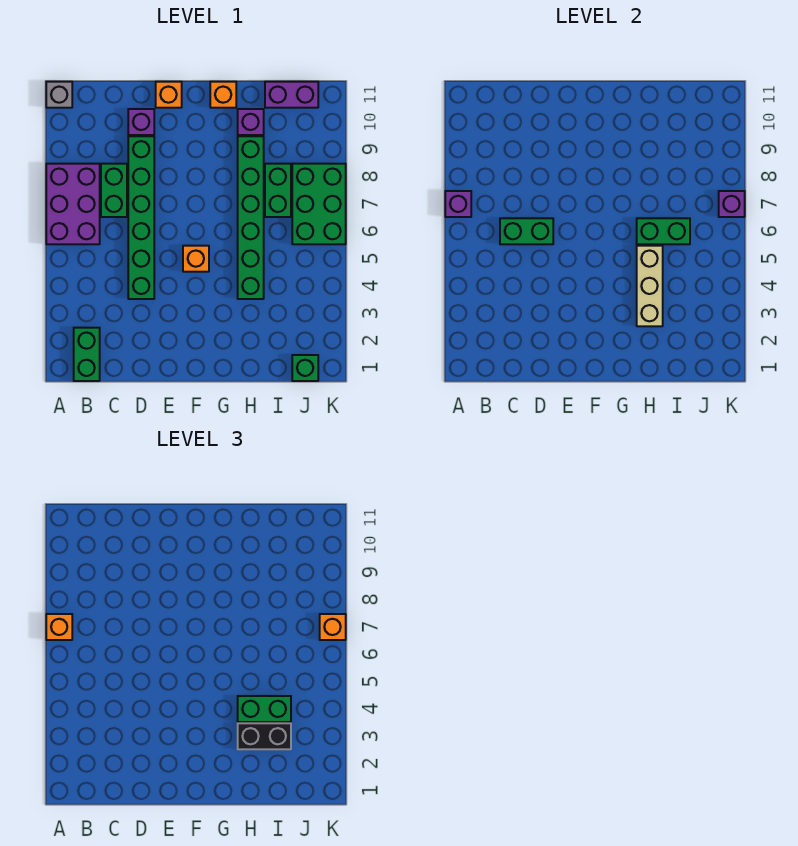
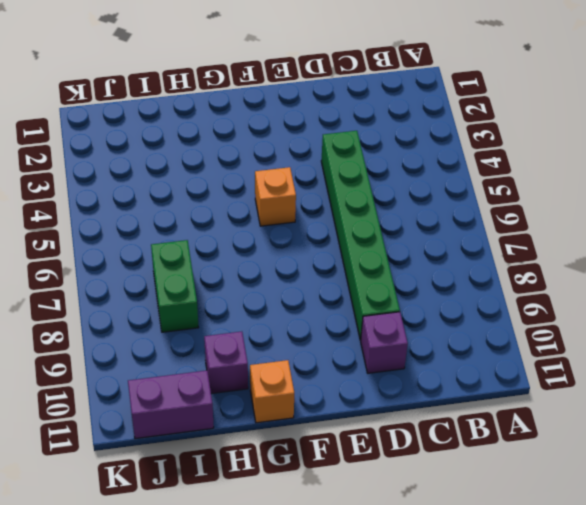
none -> purple 2x3 brick [46,164,100,244]
none -> grey 1x1 brick [46,82,72,108]
none -> green 1x2 brick [74,328,100,381]

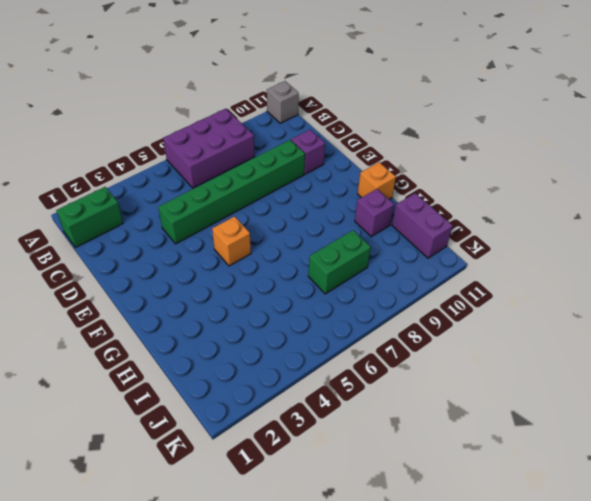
none -> green 1x2 brick [101,164,127,217]
none -> orange 1x1 brick [156,82,182,108]
none -> green 1x6 brick [238,136,264,299]

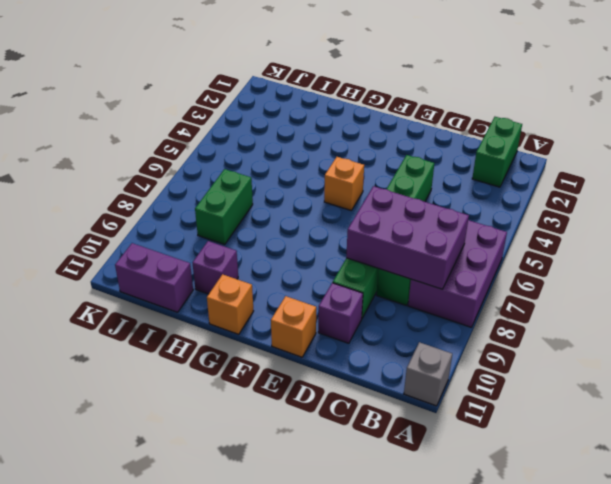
purple 2x3 brick [346,186,469,289] -> none
none -> green 1x6 brick [238,136,264,299]
none -> green 1x1 brick [292,355,318,381]
none -> green 2x3 brick [292,164,346,244]

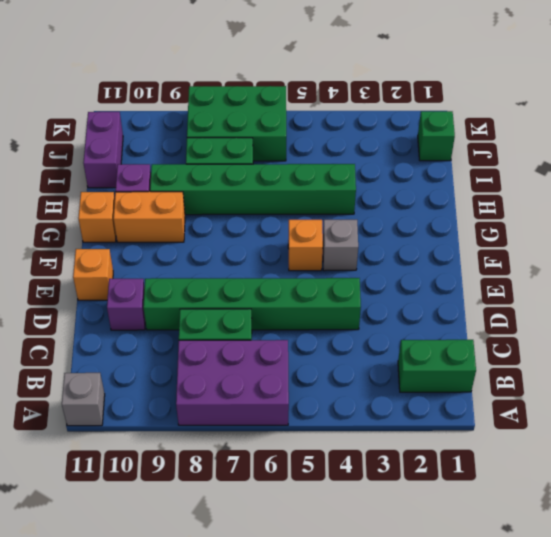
grey 1x1 brick [323,220,358,271] -> none
orange 1x2 brick [113,192,185,242] -> none
none -> purple 1x1 brick [445,191,471,217]
none -> green 1x2 brick [500,218,553,244]
none -> tan 1x3 brick [637,246,663,326]

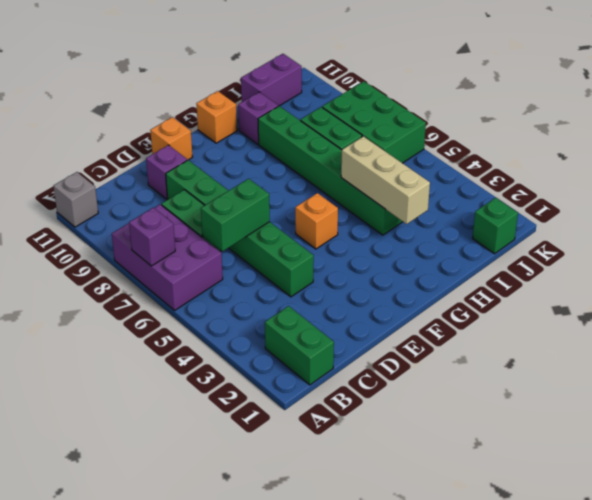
none -> green 1x2 brick [637,218,690,244]
none -> purple 1x1 brick [719,191,745,217]
none -> orange 1x1 brick [46,614,72,640]

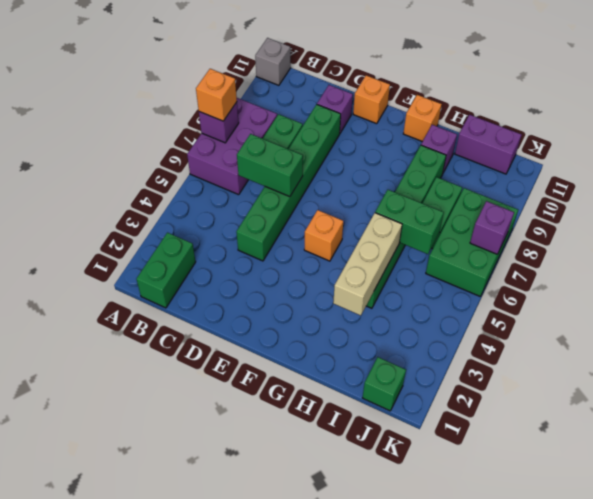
none -> black 1x2 brick [238,723,291,749]
none -> green 1x2 brick [238,696,291,722]
none -> orange 1x1 brick [320,614,346,640]

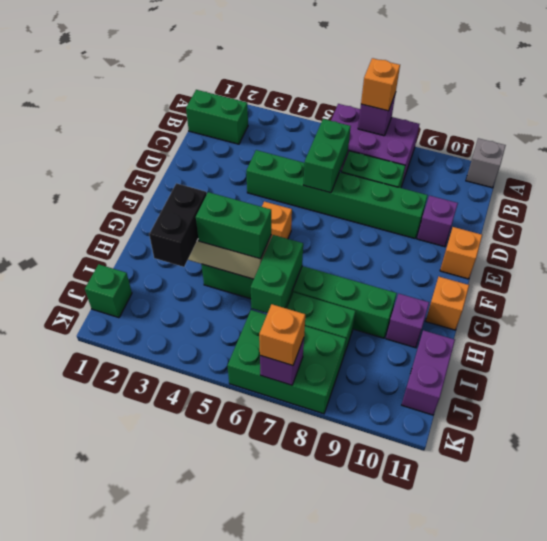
green 1x2 brick [196,192,271,259] -> green 1x2 brick turned to [238,696,291,722]

